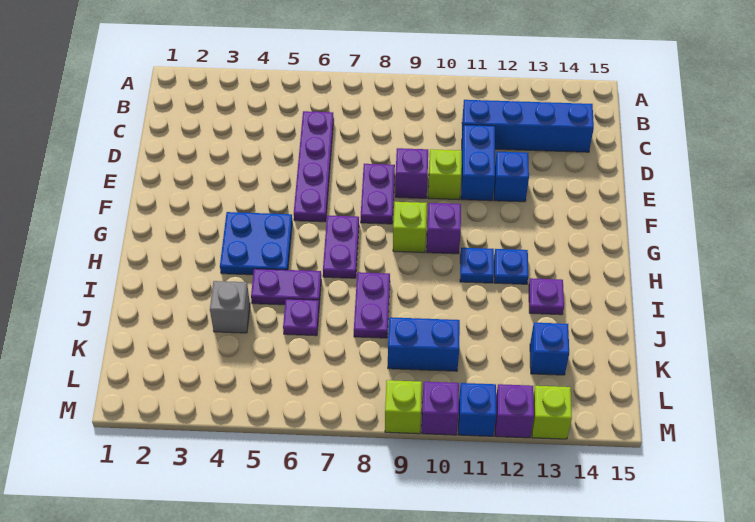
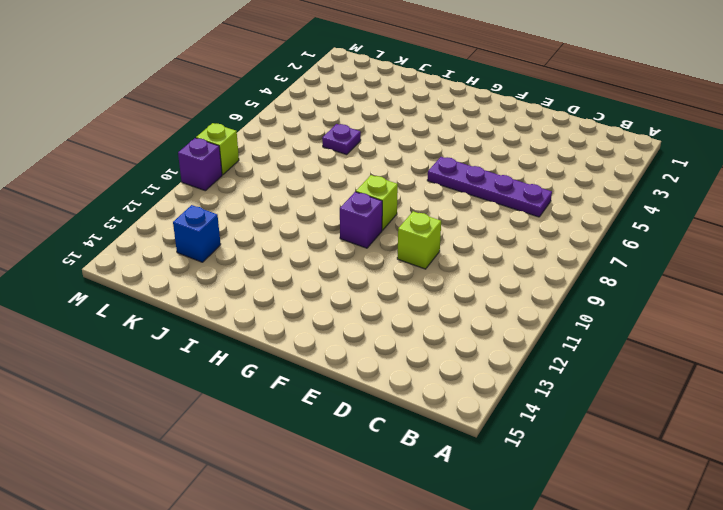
none -> blue 1x4 brick [462,100,594,152]
none -> blue 1x2 brick [461,125,495,201]
none -> purple 1x2 plate [361,164,395,224]

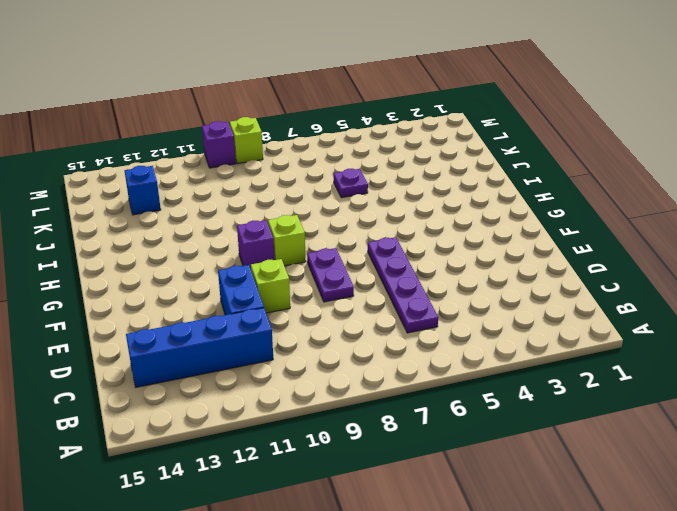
none -> purple 1x1 brick [395,148,428,198]
none -> blue 1x1 brick [494,152,529,202]
none -> blue 2x2 plate [220,212,292,275]

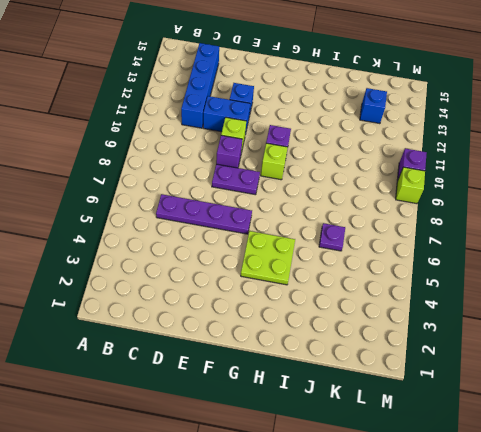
lime 2x2 plate [241,231,295,285] -> blue 2x2 plate [220,212,292,275]
none -> purple 1x2 plate [323,215,359,278]
none -> blue 1x1 plate [460,248,494,283]
none -> blue 1x1 plate [494,249,528,284]

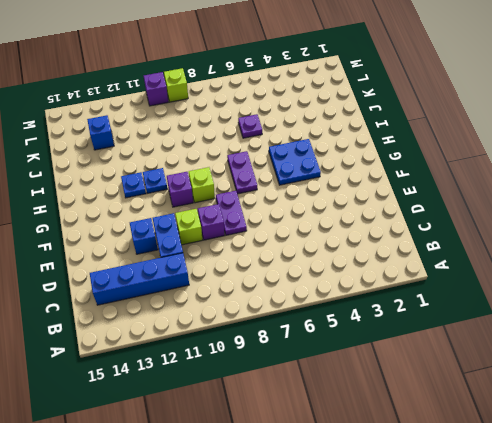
none -> purple 1x4 plate [294,111,334,222]
none -> purple 1x2 plate [251,269,321,305]
none -> purple 1x2 plate [354,272,390,338]

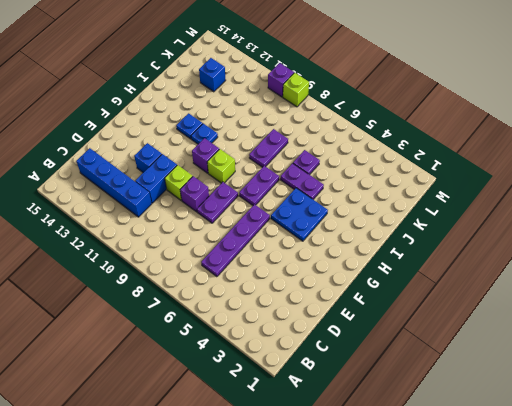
none -> purple 1x1 plate [529,278,564,315]
none -> grey 1x1 brick [210,281,250,333]
none -> blue 1x2 brick [388,317,460,371]

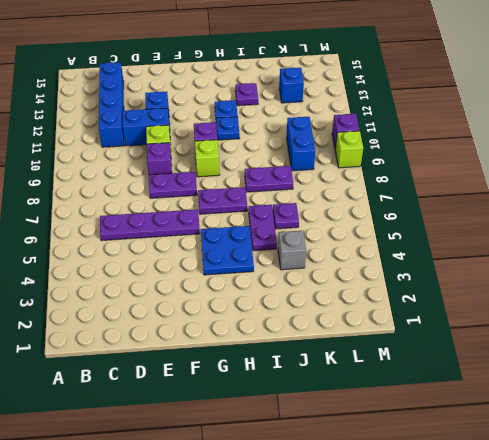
none -> blue 1x1 brick [458,383,496,436]
none -> purple 1x1 brick [495,384,534,438]
none -> lime 1x1 brick [532,386,572,439]

